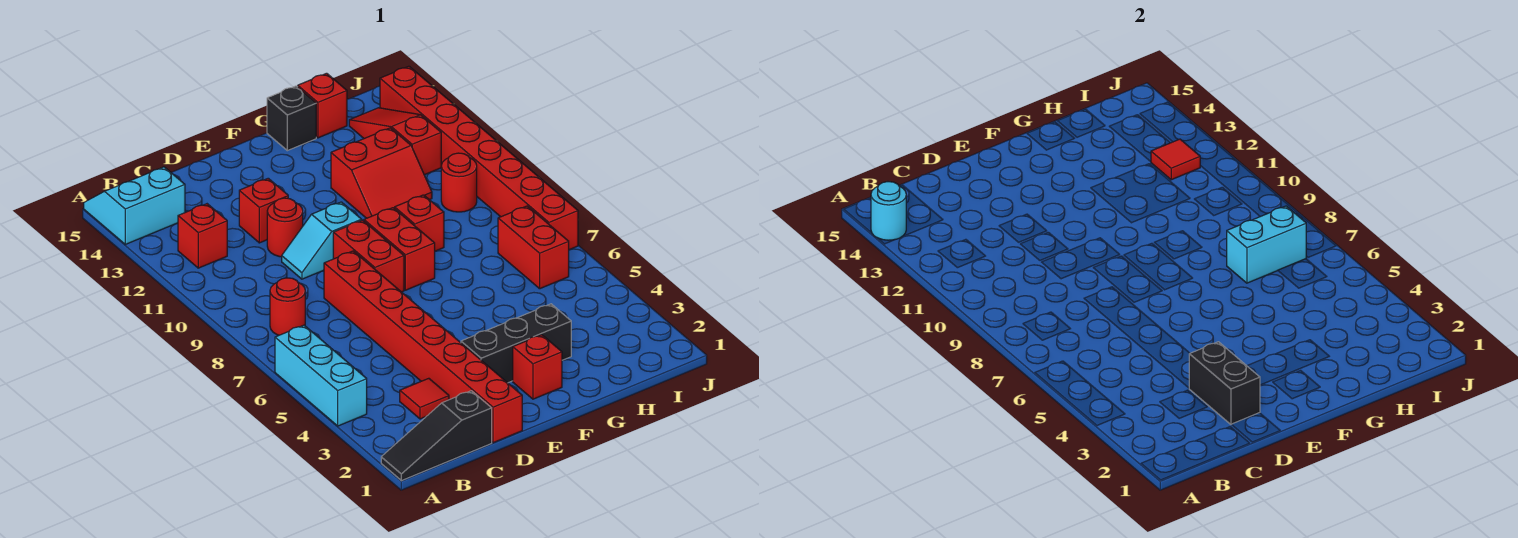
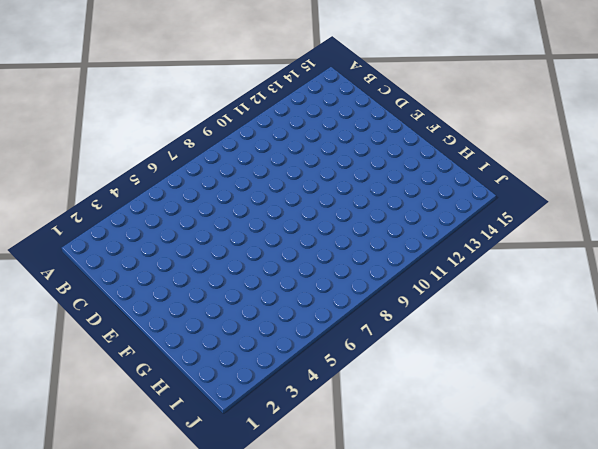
none -> black 1x3 slope [381,391,492,481]
none -> cyan 1x3 brick [275,325,367,426]
none -> cyan 2x2 slope [84,167,185,244]

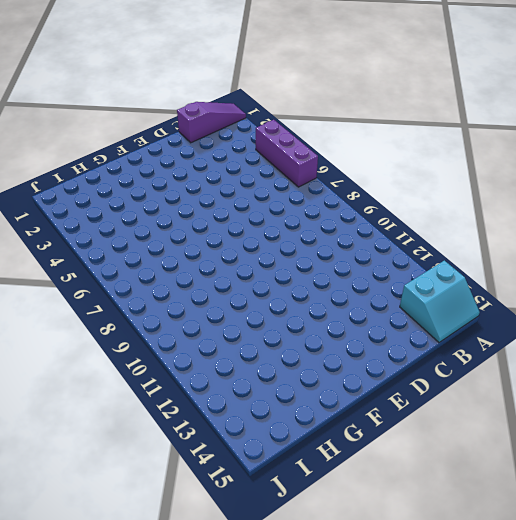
purple 1x3 slope [177,102,246,143] -> black 1x3 slope [381,391,492,481]
purple 1x3 brick [256,120,318,187] -> cyan 1x3 brick [275,325,367,426]
none -> red 1x1 round brick [270,278,305,335]
none -> red 1x1 brick [178,204,227,268]
none -> red 1x1 tile [400,378,449,419]

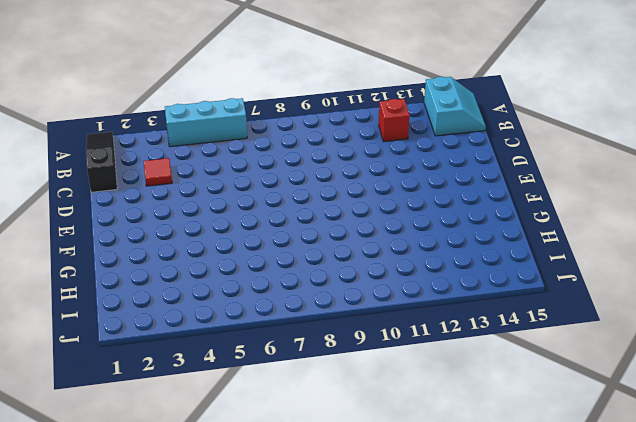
none -> red 1x1 round brick [270,278,305,335]
none -> red 1x8 brick [324,251,522,443]
none -> cyan 1x2 slope [282,202,362,279]

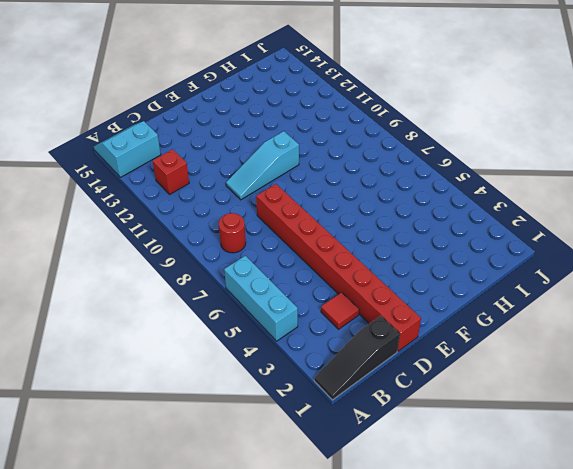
cyan 1x3 slope [226,131,299,200] -> cyan 1x2 slope [282,202,362,279]
none -> red 1x1 round brick [267,198,303,257]
none -> red 1x1 brick [239,178,288,243]
none -> black 1x3 brick [461,304,571,383]

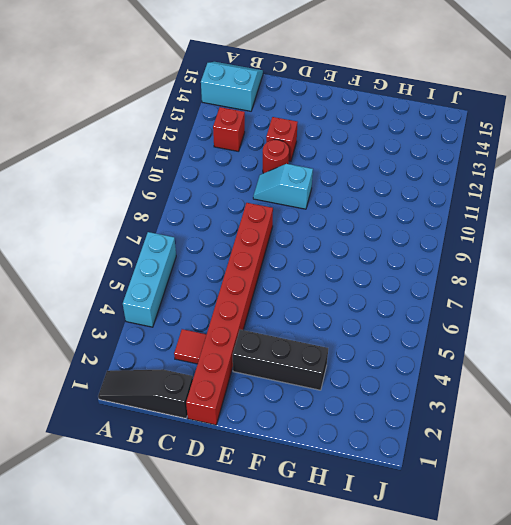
none -> red 1x1 round brick [270,278,305,335]
none -> red 1x2 brick [333,220,404,292]
none -> red 1x1 brick [513,335,562,399]

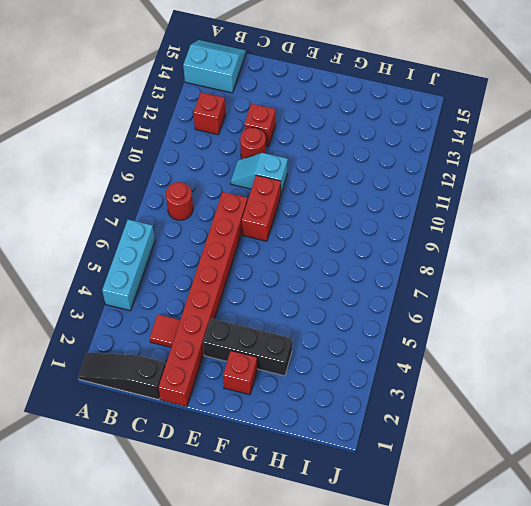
none -> red 1x2 brick [364,208,435,290]
none -> red 1x1 brick [395,195,444,251]
none -> red 2x2 slope [331,128,432,218]

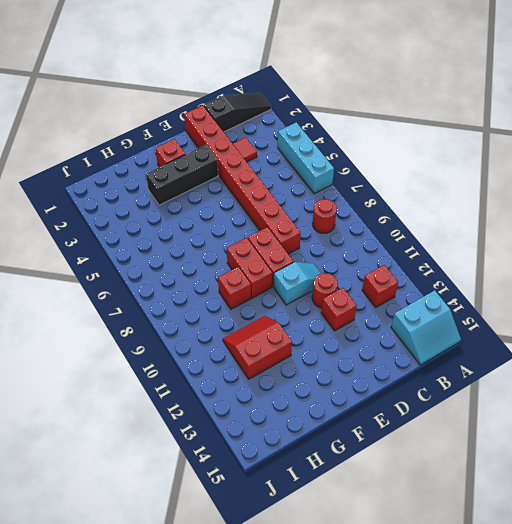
none -> black 1x1 brick [267,86,316,151]
none -> red 1x1 brick [298,73,347,138]
none -> red 1x2 brick [498,206,569,289]

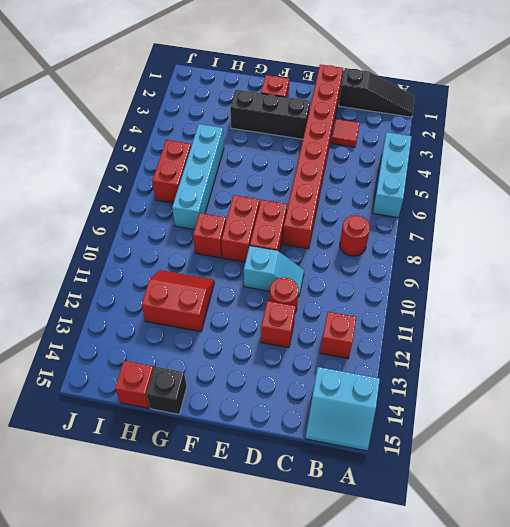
cyan 1x4 brick [172,124,224,230] -> none
none -> red 1x1 round brick [441,153,477,212]
none -> red 1x3 slope [349,108,441,175]
none -> red 1x8 brick [380,66,578,250]

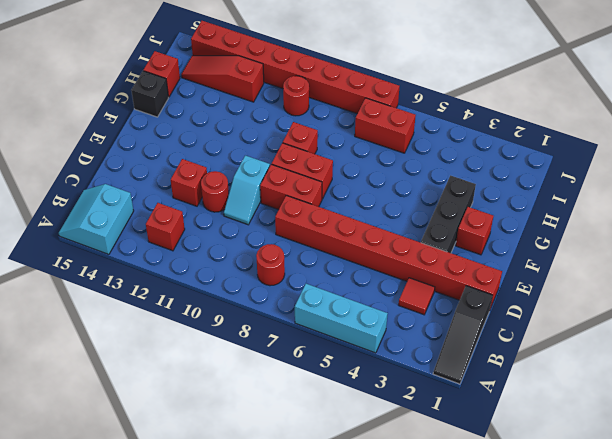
none -> red 2x2 slope [331,128,432,218]
none -> cyan 1x1 round brick [871,182,906,240]
none -> black 1x2 brick [1189,342,1260,424]

